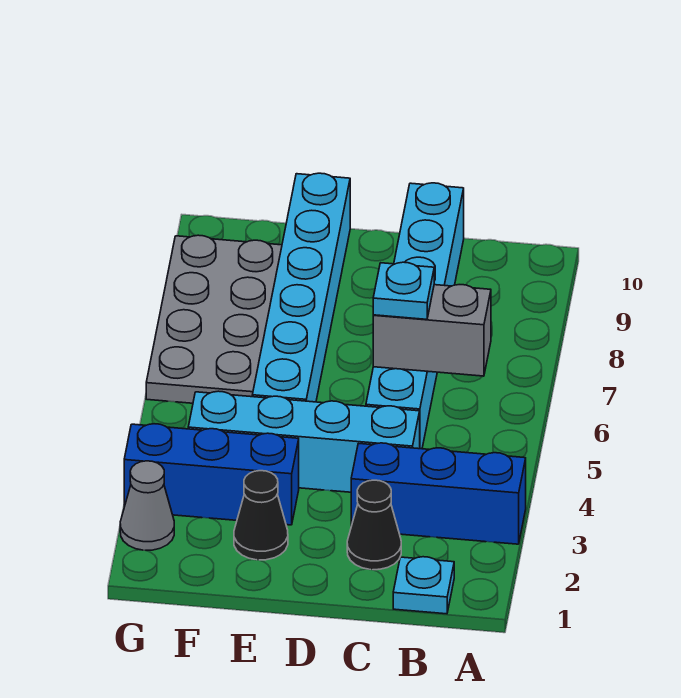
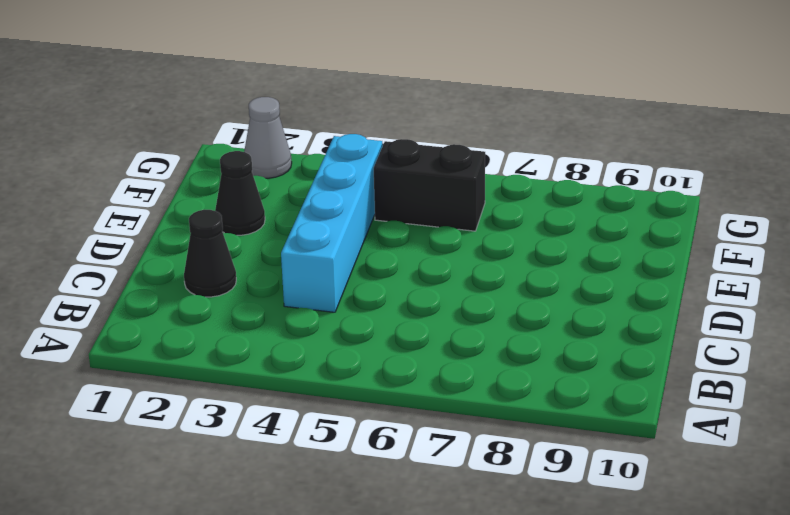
black 1x2 brick [374,139,485,231] -> grey 2x4 plate [146,235,282,403]
none -> blue 1x3 brick [351,443,526,544]
none -> cyan 1x1 plate [393,557,454,614]
none -> cyan 1x6 brick [366,183,464,449]

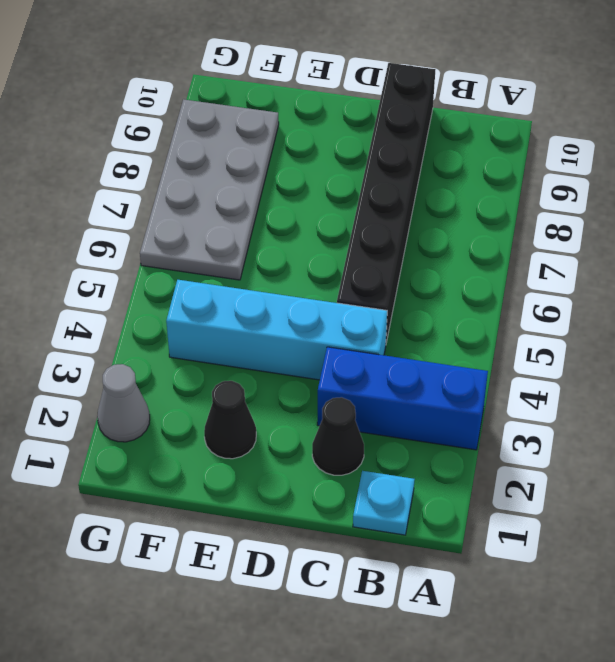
black 1x6 brick [337,63,435,343] -> cyan 1x6 brick [366,183,464,449]
none -> blue 1x3 brick [124,424,299,525]
none -> cyan 1x6 brick [252,173,350,402]
none -> grey 1x2 brick [373,285,491,376]

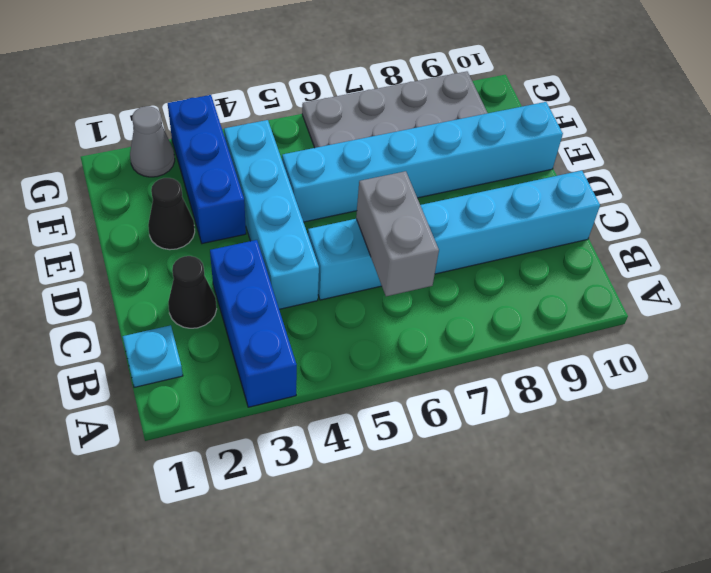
none -> cyan 1x1 plate [373,262,434,319]

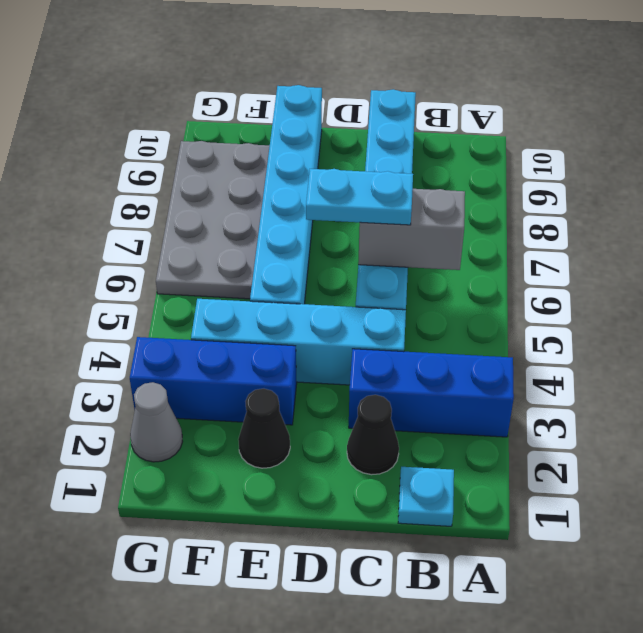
cyan 1x2 plate [306,169,413,225] -> cyan 1x1 plate [373,262,434,319]

